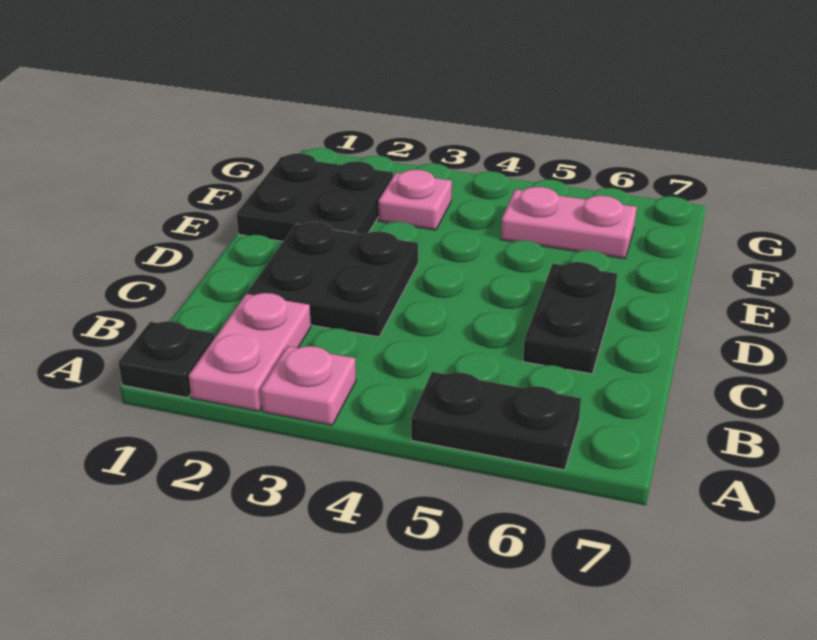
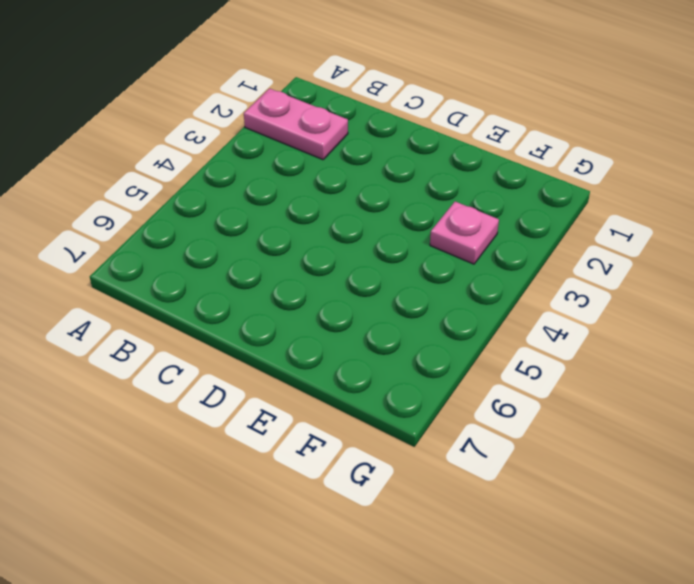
none -> black 1x1 plate [118,321,215,398]
none -> pink 1x1 plate [261,346,356,425]

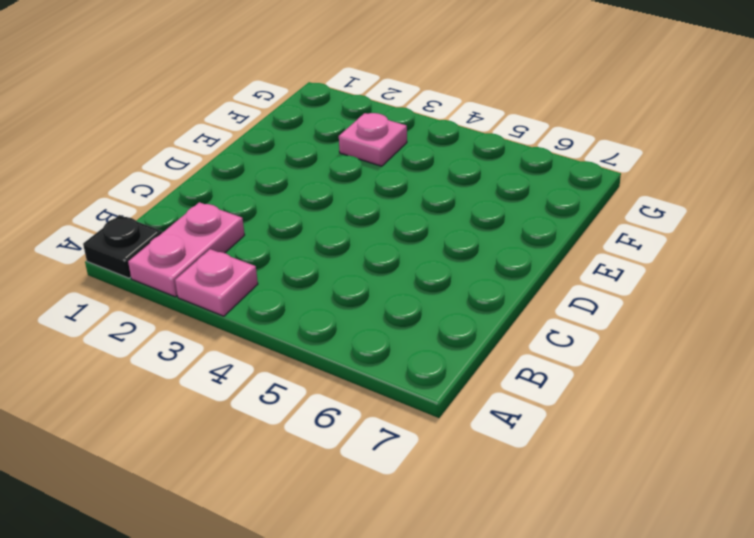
none -> black 1x2 plate [411,372,581,470]
none -> black 2x2 plate [247,222,418,337]

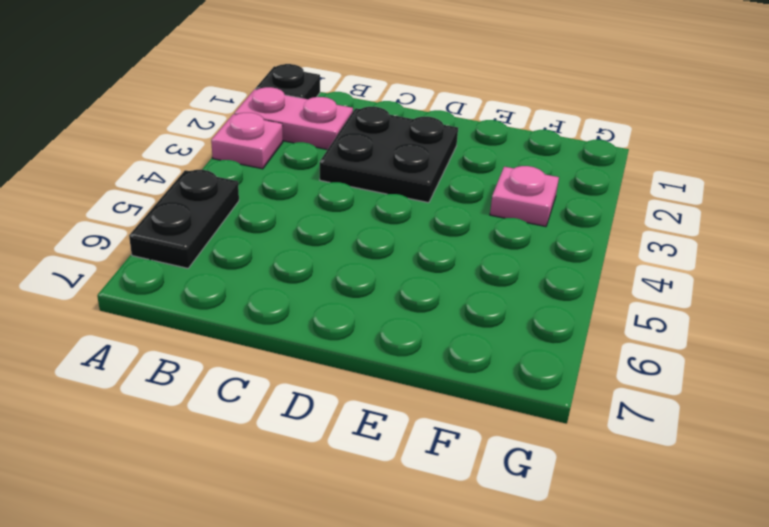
none -> black 1x2 plate [523,262,617,374]
none -> black 2x2 plate [237,153,393,241]

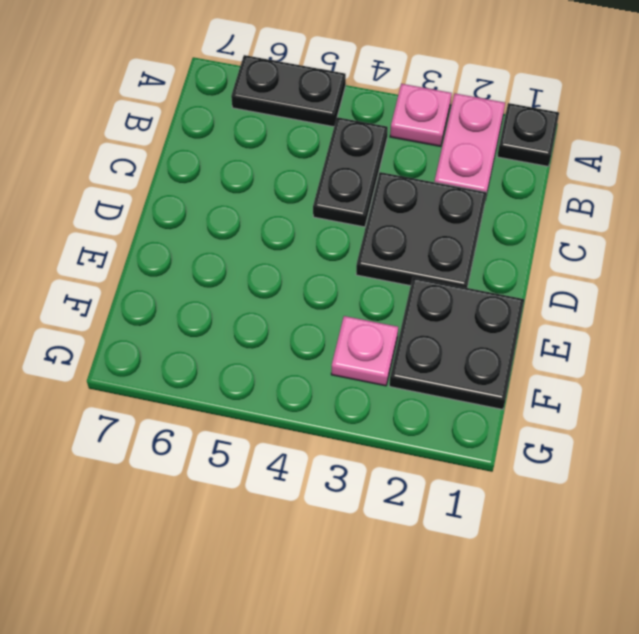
black 1x2 plate [313,117,388,227] -> black 1x2 plate moved to [523,262,617,374]
none -> pink 1x2 plate [501,187,637,259]

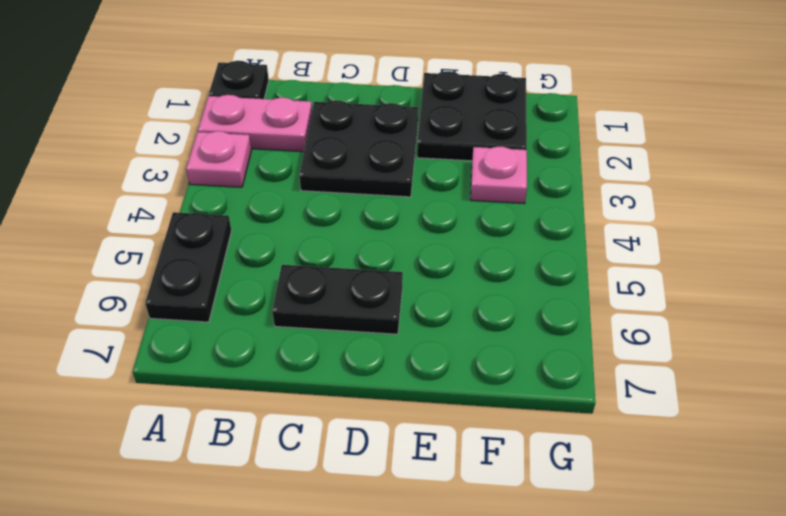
none -> pink 1x2 plate [501,187,637,259]

